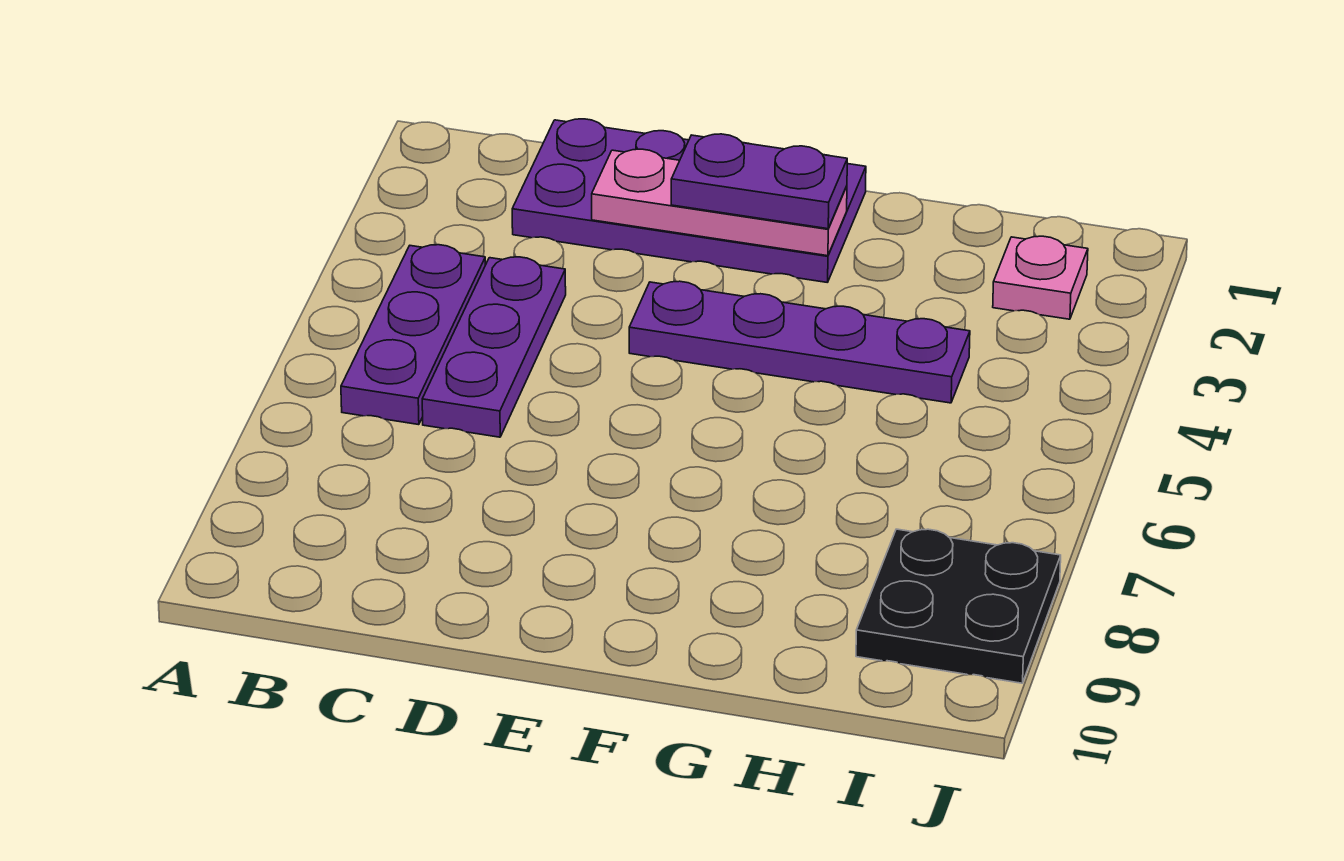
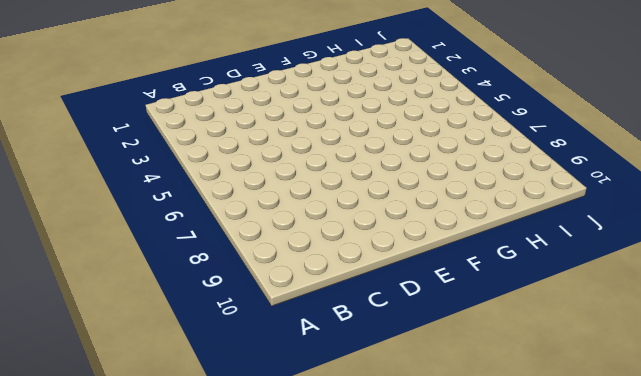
none -> purple 1x3 plate [341,245,485,425]
none -> purple 2x4 plate [512,119,866,283]

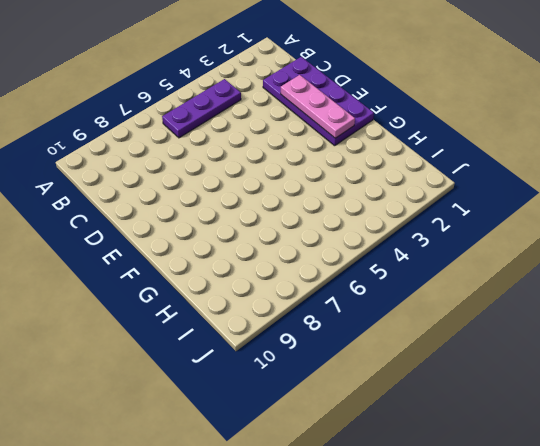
none -> purple 1x3 plate [422,257,566,437]
none -> purple 1x4 plate [629,281,970,403]

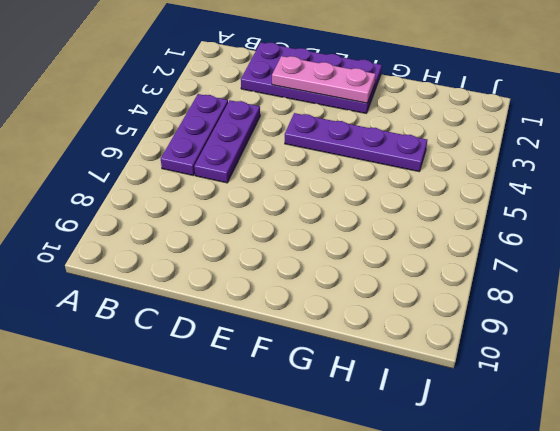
none -> pink 1x1 plate [993,236,1088,319]
none -> black 2x2 plate [856,529,1061,683]

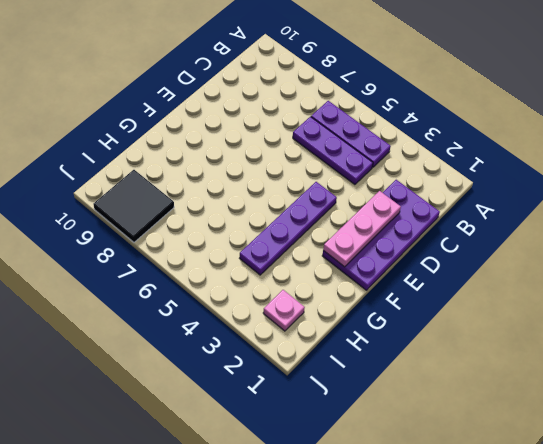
black 2x2 tile [93,170,174,242] -> black 2x2 plate [856,529,1061,683]
none -> purple 1x2 plate [671,134,847,229]

